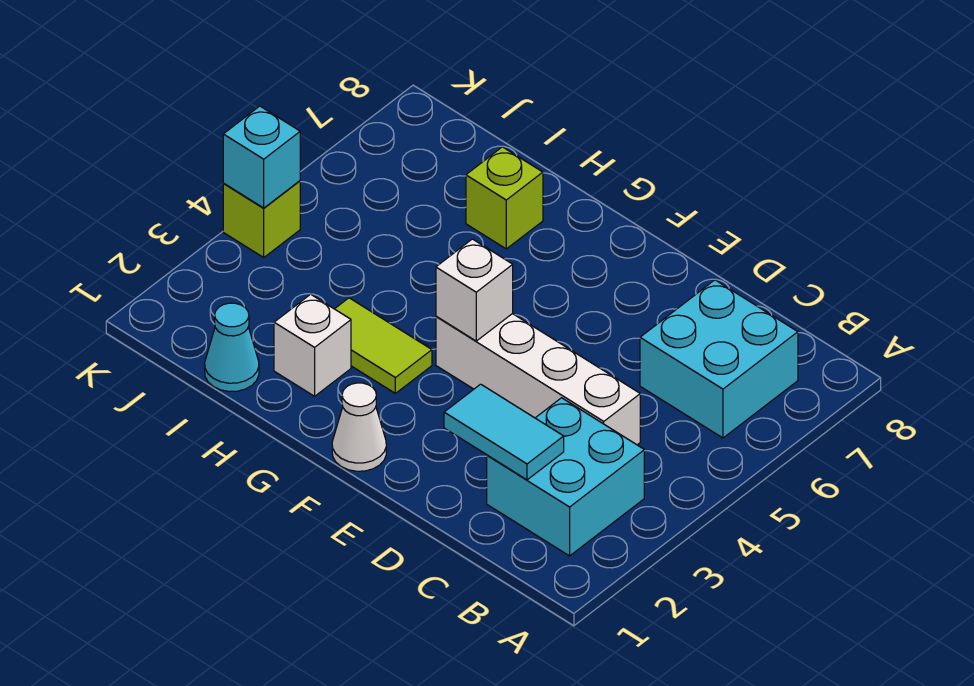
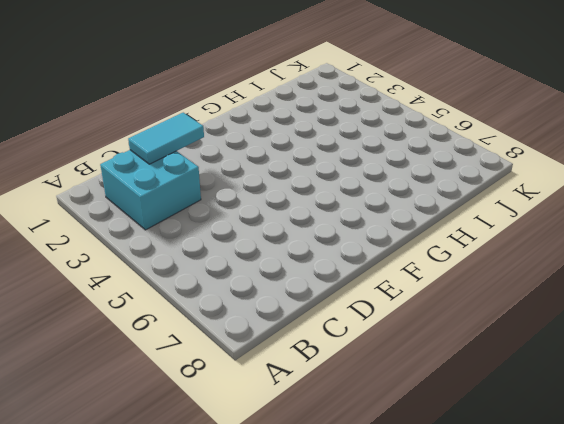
none -> cyan 2x2 brick [640,280,798,438]
none -> white 1x4 brick [436,314,640,445]
none -> white 1x1 cone [332,383,386,471]

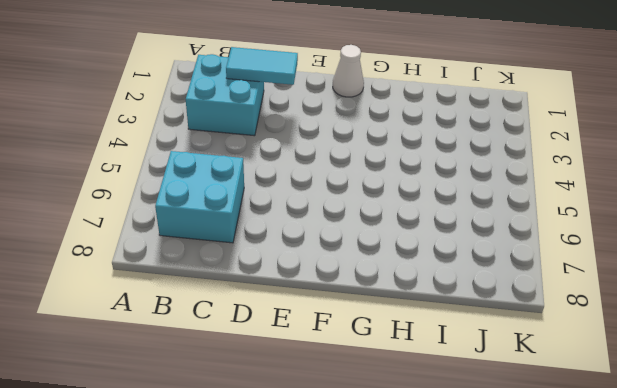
none -> white 1x4 brick [436,314,640,445]
none -> lime 1x2 tile [335,298,432,393]
none -> white 1x1 brick [274,294,351,396]

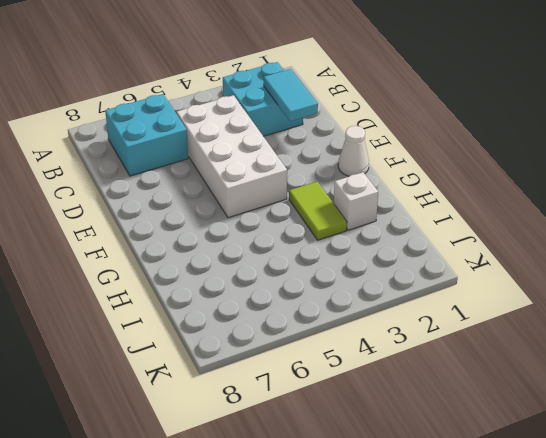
white 2x4 brick [177,95,287,218] -> white 1x4 brick [436,314,640,445]
none -> lime 1x1 brick [466,147,543,249]
none -> cyan 1x1 cone [205,303,259,392]
none -> lime 1x1 brick [223,181,300,257]

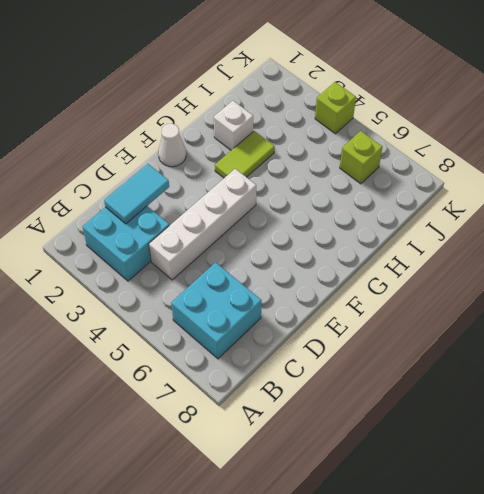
lime 1x1 brick [340,131,382,184] -> lime 1x1 brick moved to [466,147,543,249]
none -> cyan 1x1 cone [205,303,259,392]
none -> white 1x1 brick [436,239,513,341]
none -> cyan 1x1 brick [223,106,300,208]

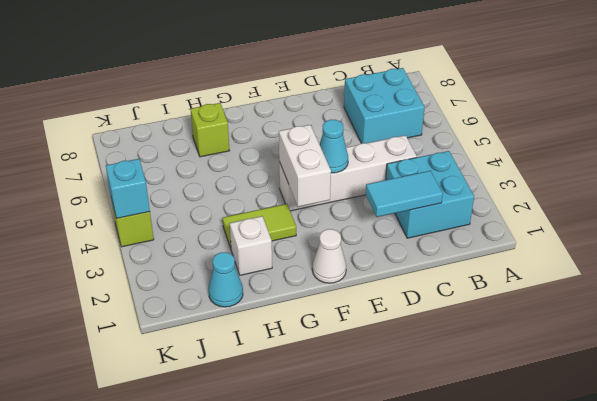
cyan 1x1 cone [319,120,348,173] -> none
white 1x2 brick [279,125,331,207] -> white 1x1 brick [436,239,513,341]

